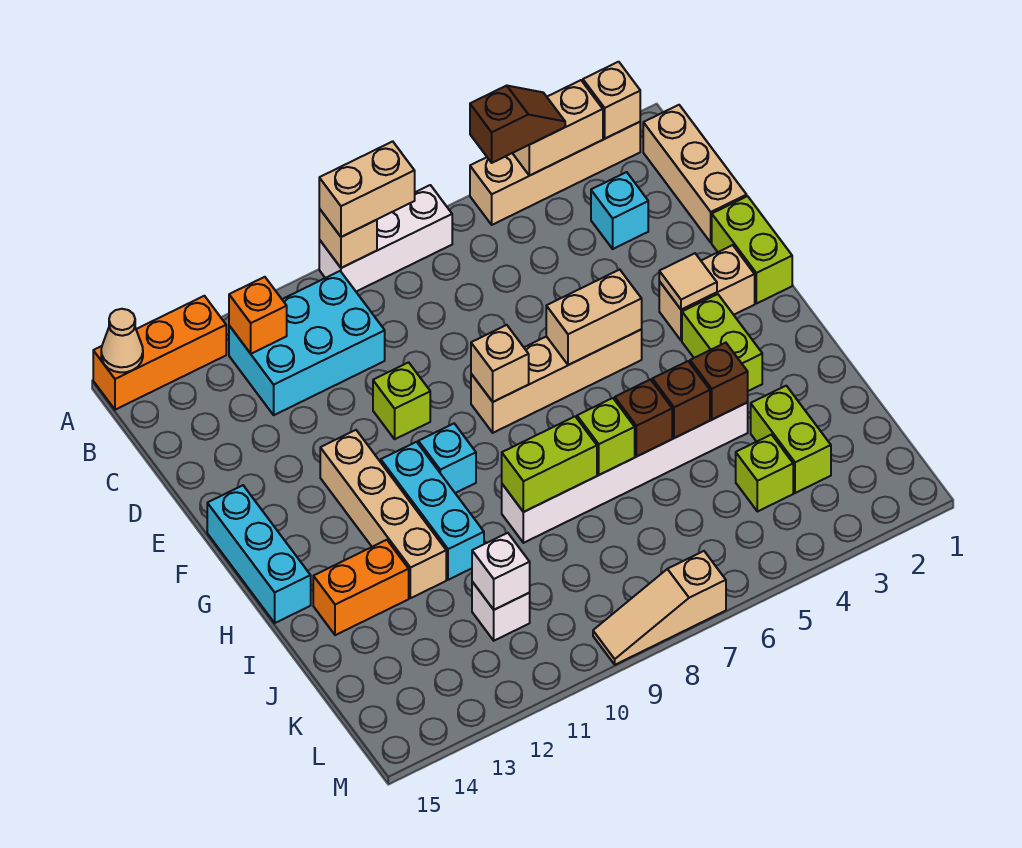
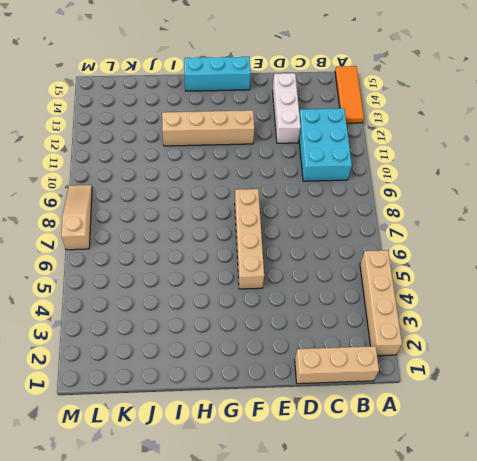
orange 1x3 tile [335,66,364,123] -> orange 1x3 brick [93,296,226,410]
white 1x3 brick [273,73,301,143] -> white 1x3 brick moved to [319,185,452,292]
none -> cyan 1x1 brick [591,172,648,249]
none -> lime 1x2 brick [712,196,792,304]
none -> lime 1x1 brick [373,362,430,439]
none -> tan 1x2 brick [659,245,755,341]

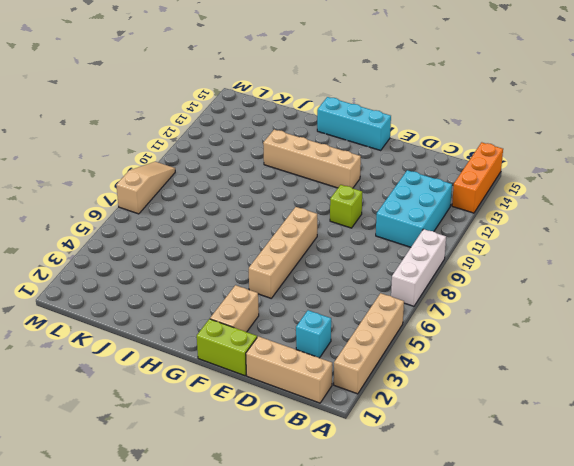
none -> lime 1x2 brick [682,294,762,391]
none -> cyan 1x1 brick [418,424,476,493]
none -> cyan 1x3 brick [381,442,484,580]
none -> white 1x6 brick [502,403,748,543]

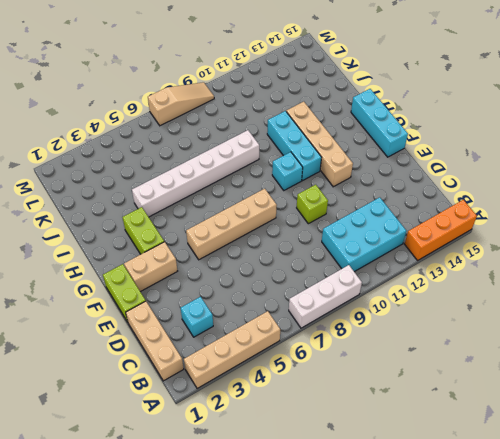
none -> orange 1x2 brick [313,540,409,635]
none -> lime 1x2 brick [751,386,831,493]
none -> lime 1x1 brick [736,435,793,512]
none -> white 1x1 brick [472,582,530,641]

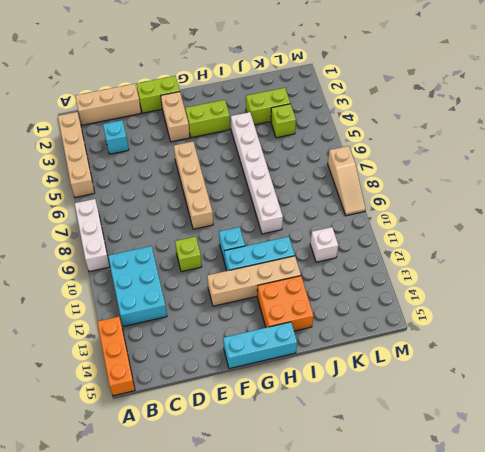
orange 2x2 brick [257,276,314,331] -> orange 1x2 brick [313,540,409,635]
none -> tan 1x1 brick [583,62,640,139]
none -> tan 1x2 brick [513,80,603,176]
none -> tan 1x1 brick [319,209,377,268]
none -> tan 1x1 cone [101,309,143,372]

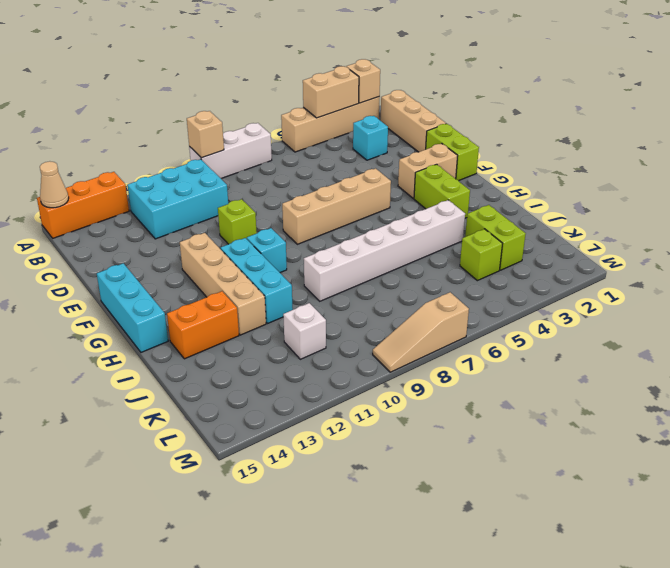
none -> orange 1x1 brick [229,277,287,354]
none -> tan 1x1 tile [659,253,717,310]
none -> tan 1x2 brick [546,270,642,365]
none -> tan 1x1 brick [471,325,529,402]

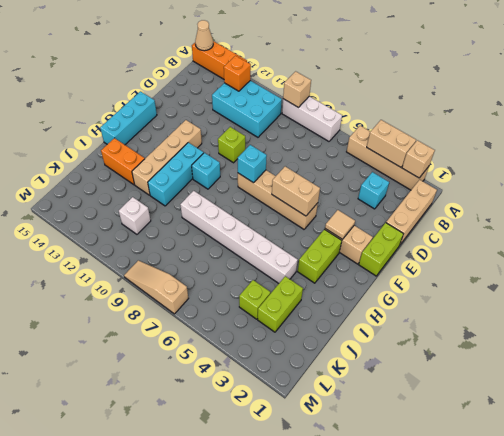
cyan 1x1 brick [238,145,267,183] -> tan 1x1 brick [471,325,529,402]
none -> brown 1x1 brick [690,343,748,420]
none -> brown 1x1 brick [652,361,710,438]
none -> brown 1x1 brick [615,380,672,456]
none -> lime 1x1 brick [577,398,635,475]

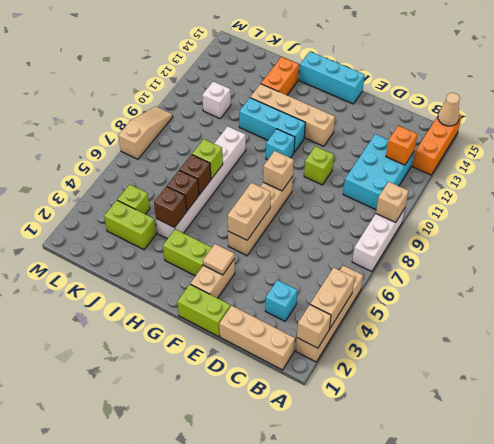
none -> lime 1x2 brick [502,417,597,512]
none -> white 1x1 brick [472,533,530,610]
none -> brown 1x2 slope [470,86,565,163]
none -> tan 1x2 brick [319,141,415,237]

